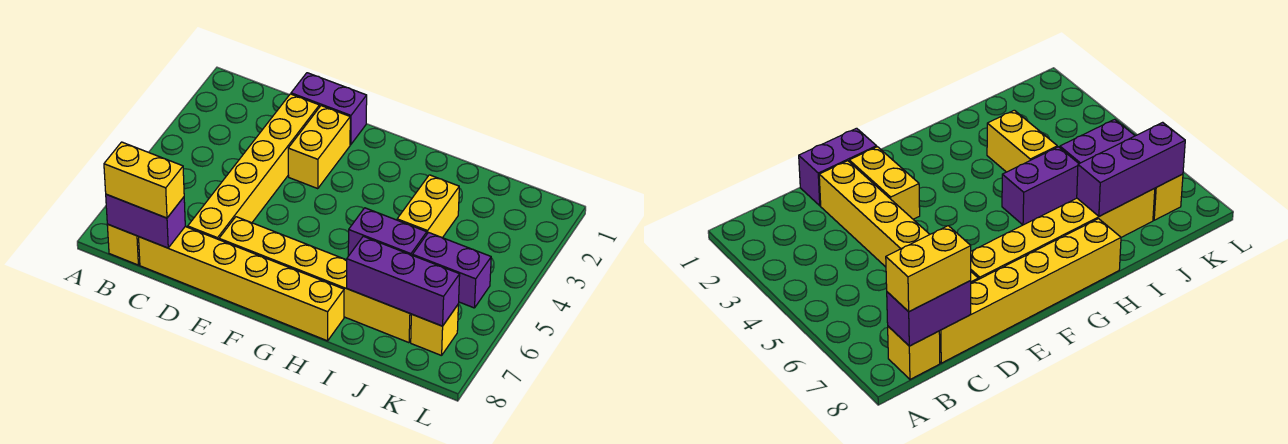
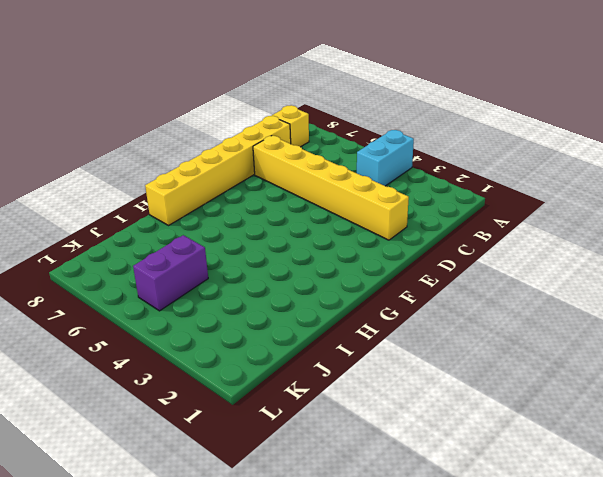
cyan 1x2 brick [357,130,414,186] -> none
none -> purple 1x2 brick [291,73,367,145]
none -> yellow 1x2 brick [288,106,350,189]
none -> yellow 1x6 brick [219,217,411,343]

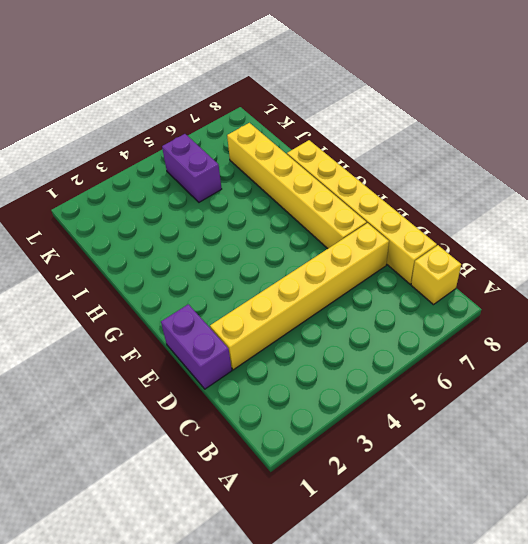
none -> yellow 1x2 brick [288,106,350,189]
none -> purple 1x2 brick [348,208,427,256]
none -> yellow 1x2 brick [397,175,459,238]

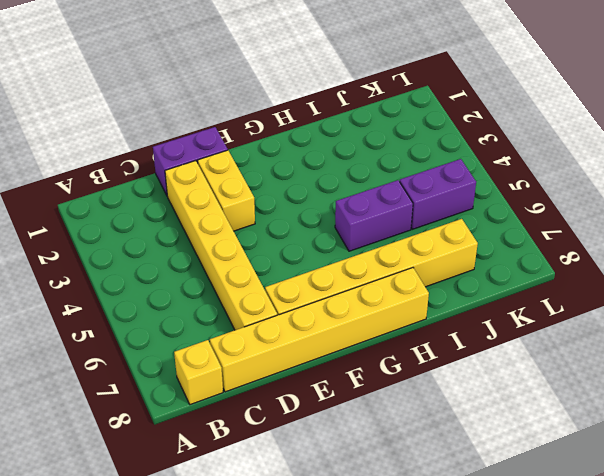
none -> yellow 1x2 brick [397,175,459,238]
none -> yellow 1x1 brick [411,305,458,356]
none -> purple 1x2 brick [106,194,185,248]

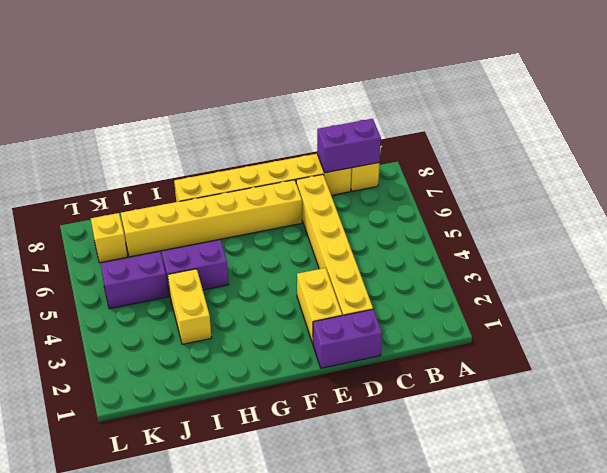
none -> purple 1x3 brick [347,236,460,326]
none -> yellow 1x2 brick [104,142,184,218]

